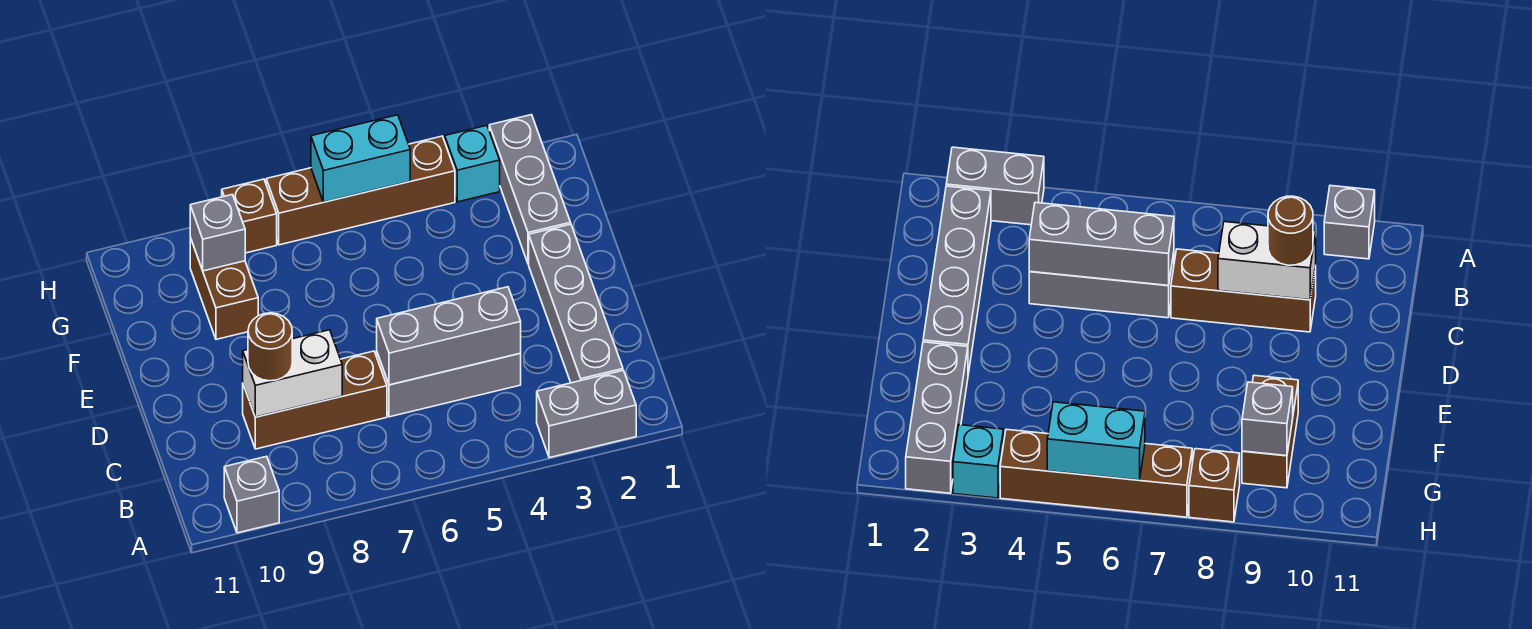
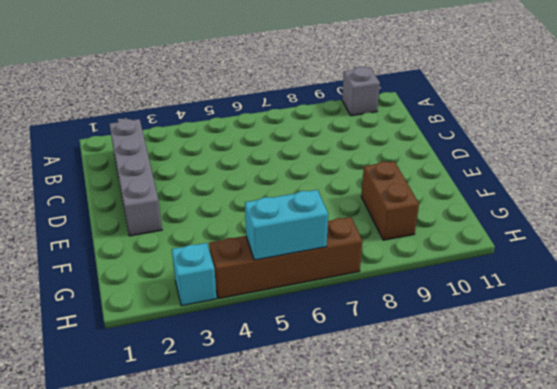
none -> grey 1x2 brick [537,370,636,458]
none -> grey 1x3 brick [377,353,521,417]
none -> brown 1x3 brick [243,351,387,449]

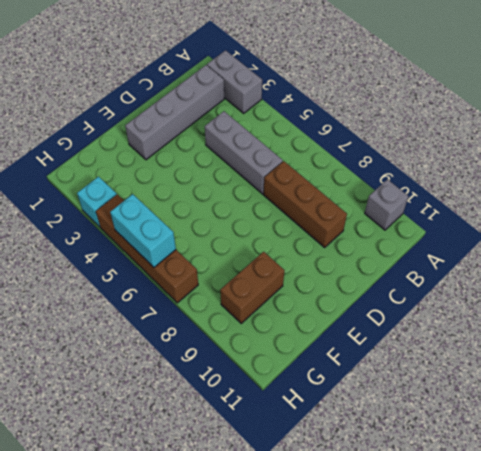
none -> grey 1x3 brick [489,115,571,264]
none -> brown 1x1 brick [222,179,277,253]
none -> grey 1x3 brick [377,287,521,385]

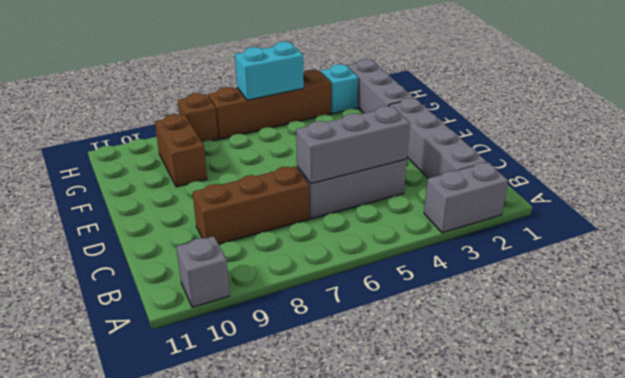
none -> white 1x2 brick [243,330,342,417]
none -> grey 1x1 brick [190,195,245,271]
none -> brown 1x1 round brick [248,313,292,381]

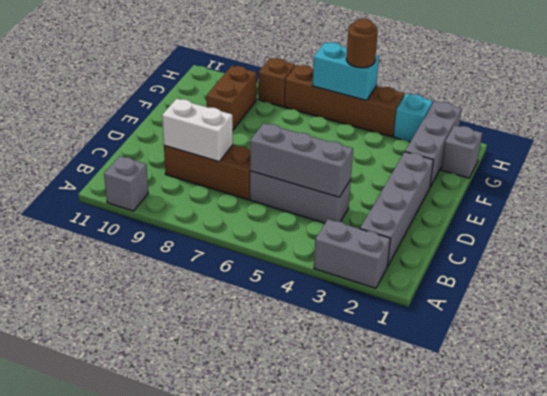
grey 1x1 brick [441,125,482,178] -> grey 1x1 brick moved to [190,195,245,271]
brown 1x1 round brick [346,18,378,68] -> brown 1x1 round brick moved to [248,313,292,381]

